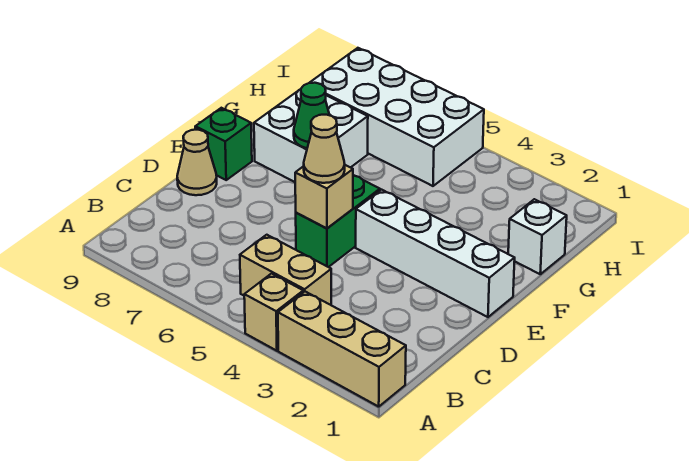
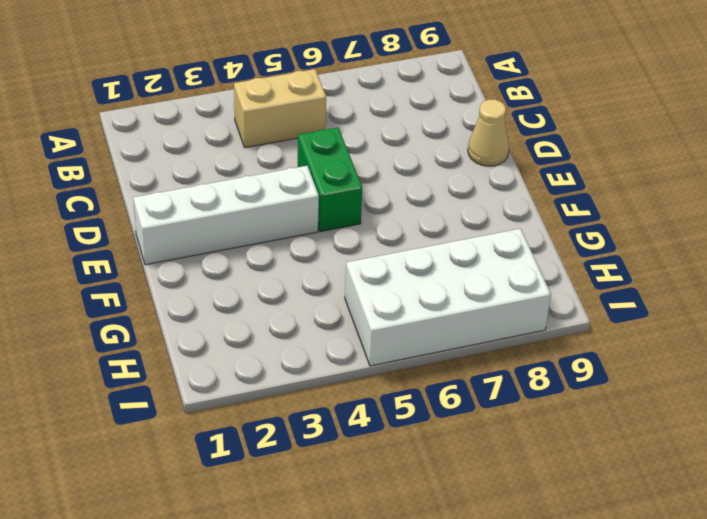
none -> tan 1x3 brick [278,292,406,407]
none -> tan 1x1 brick [244,274,303,351]
none -> green 1x1 brick [195,108,252,180]

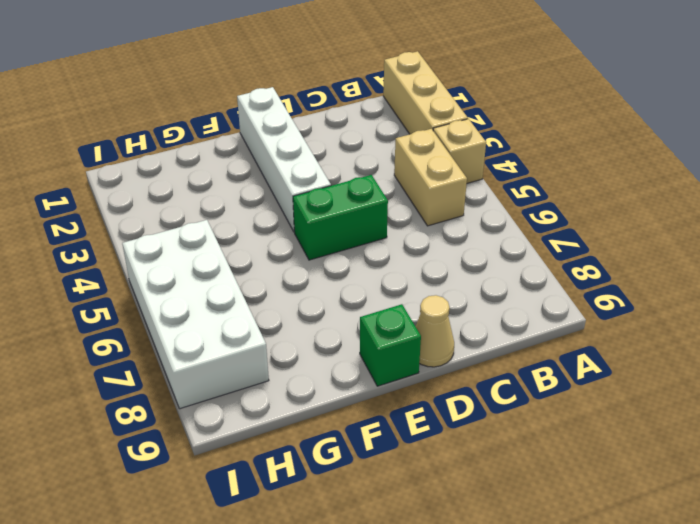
none -> white 2x2 brick [254,89,368,182]
none -> white 1x1 brick [508,199,567,274]
none -> tan 1x1 brick [295,165,353,228]

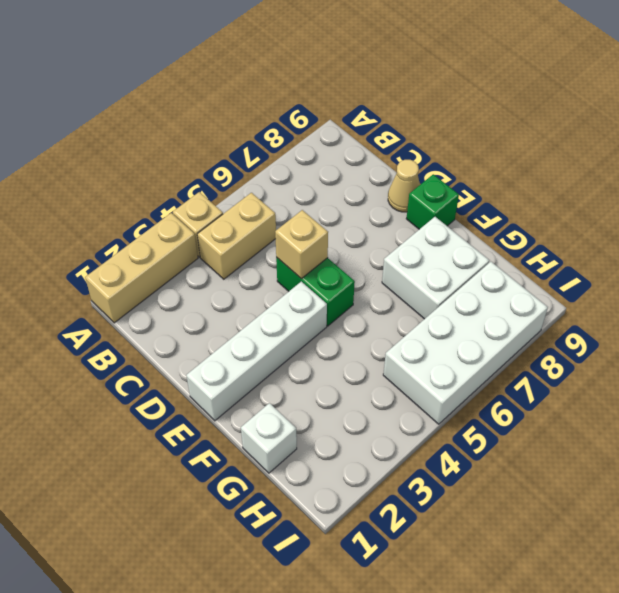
none -> green 1x1 cone [294,83,329,148]
none -> tan 1x1 cone [304,115,345,183]

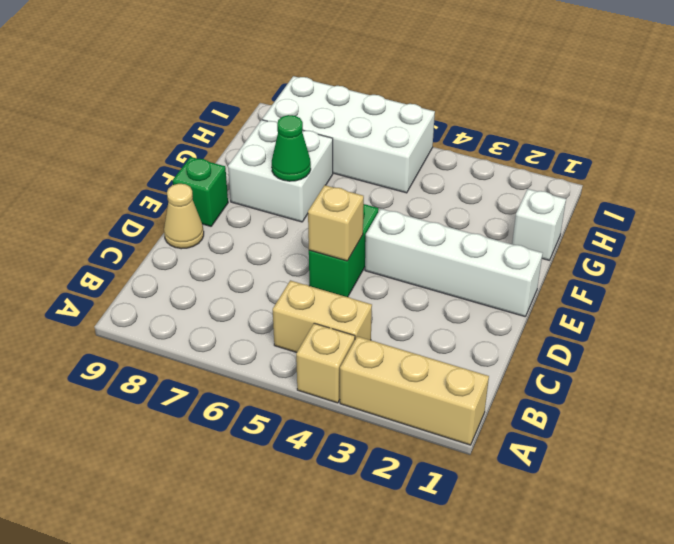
none -> tan 1x1 cone [304,115,345,183]

